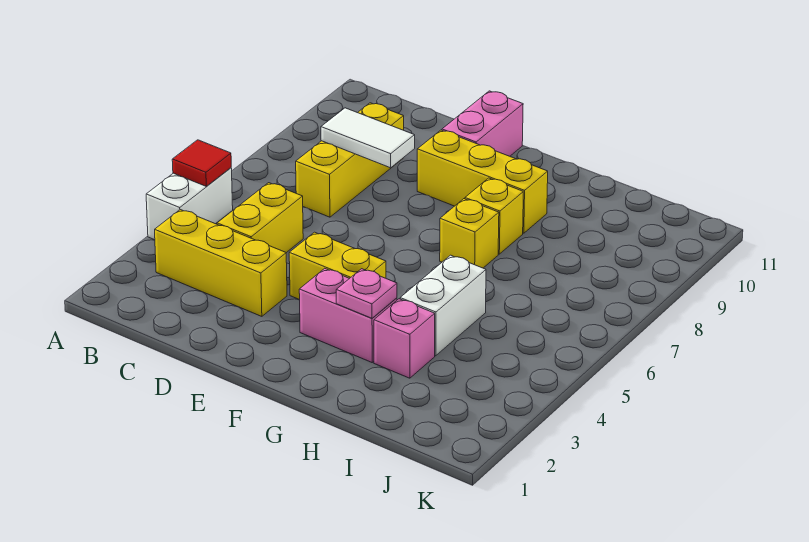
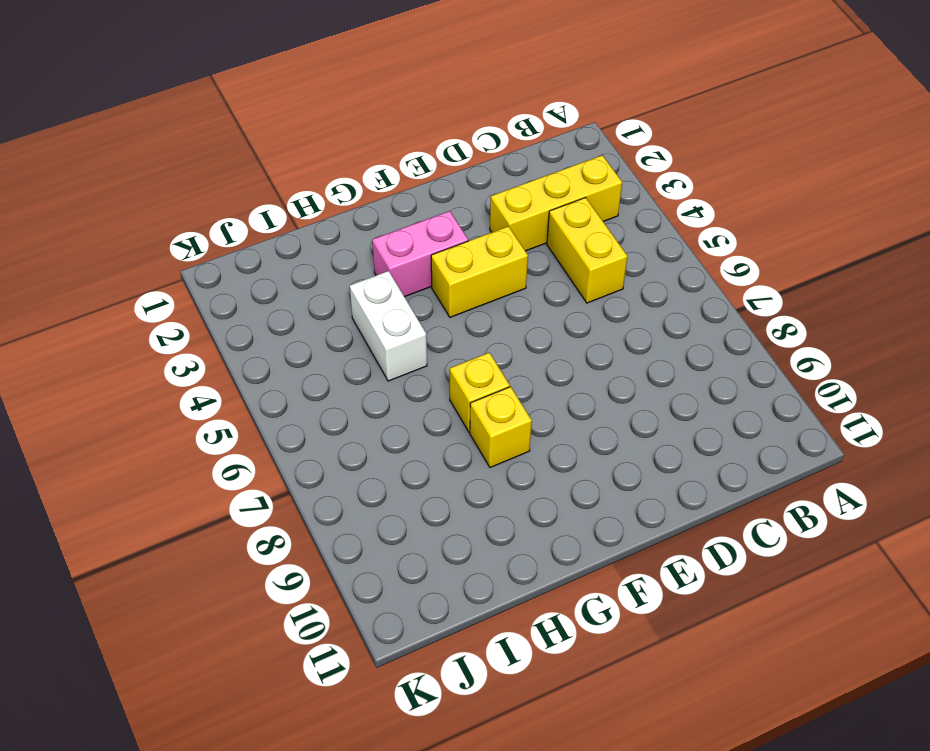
none -> white 1x2 brick [146,168,233,240]
none -> yellow 1x3 brick [296,103,404,217]
none -> yellow 1x3 brick [417,130,548,233]

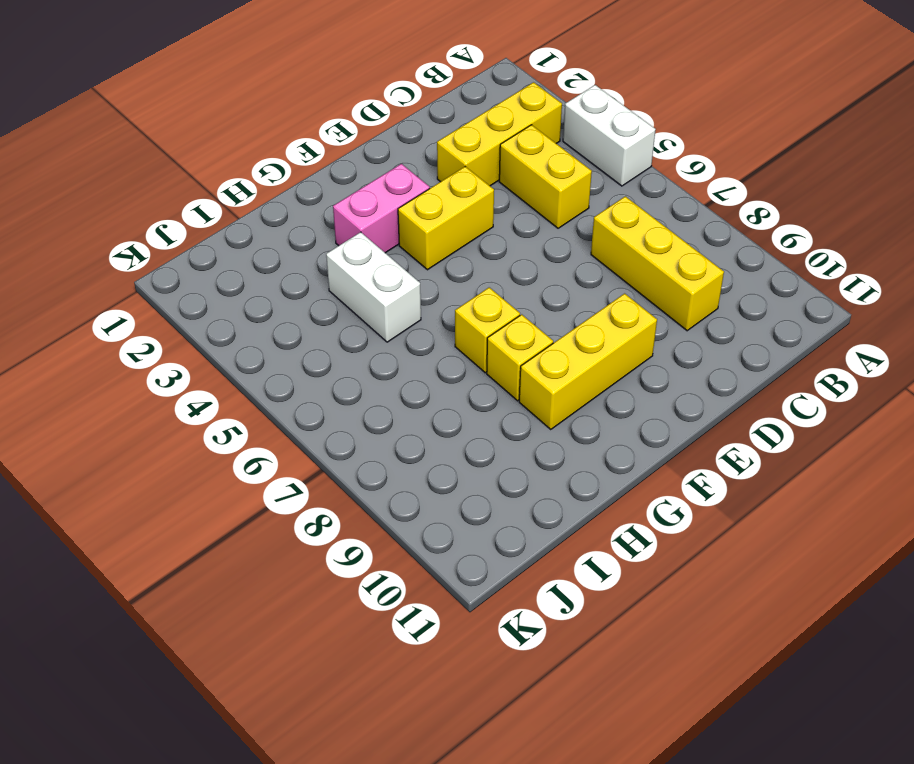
none -> pink 1x2 brick [442,91,523,156]
none -> pink 1x1 brick [374,299,435,378]
none -> red 1x1 tile [172,140,231,186]

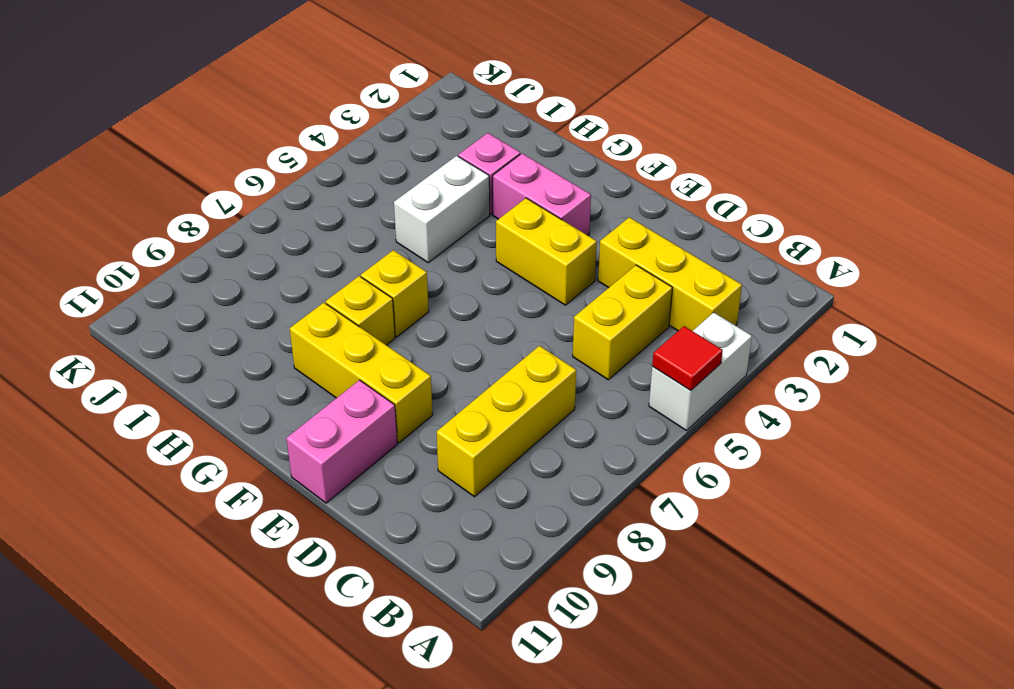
none -> white 1x2 tile [321,108,415,168]
none -> pink 1x1 plate [336,269,397,318]

